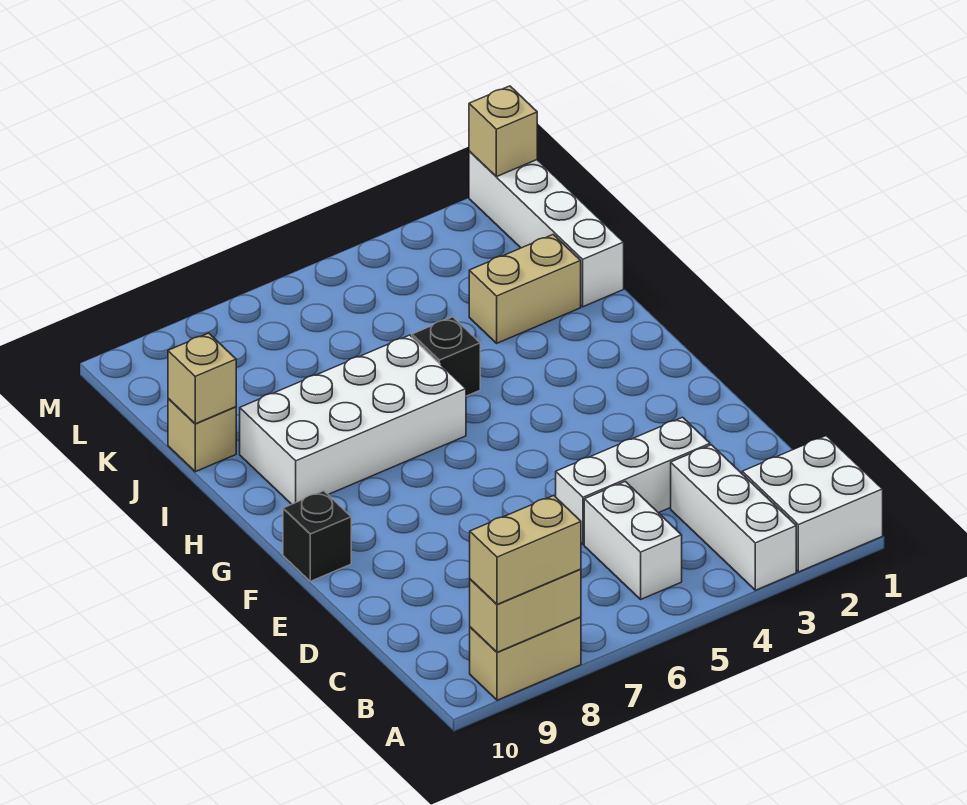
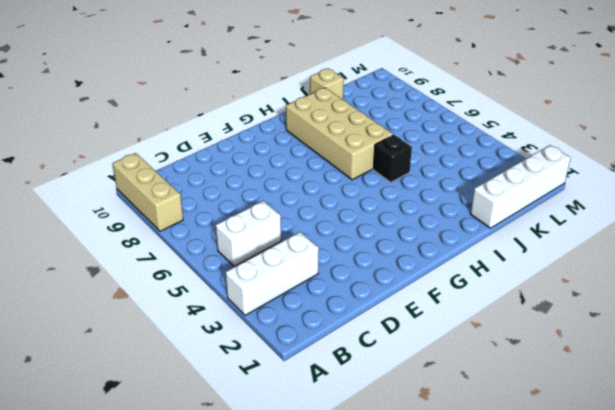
tan 1x3 brick [112,153,183,231] -> tan 1x2 brick [470,617,581,700]
tan 2x4 brick [286,88,393,180] -> white 2x4 brick [240,335,466,504]
none -> white 2x2 brick [742,436,883,572]
none -> white 1x3 brick [556,417,710,545]
none -> black 1x1 brick [283,491,351,581]

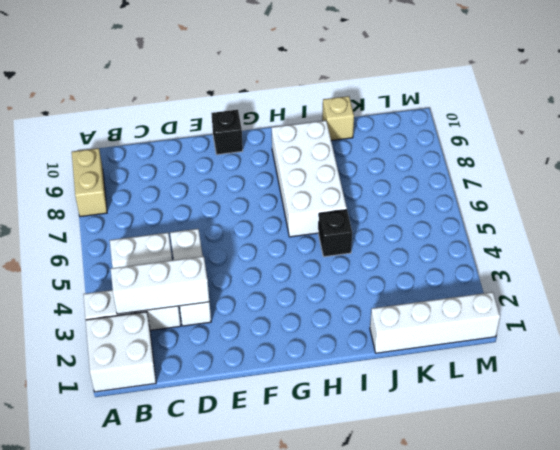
white 1x3 brick [111,256,209,314] -> none
none -> tan 1x2 brick [469,235,581,343]
none -> tan 1x2 brick [470,569,581,652]
none -> tan 1x1 brick [168,333,236,424]

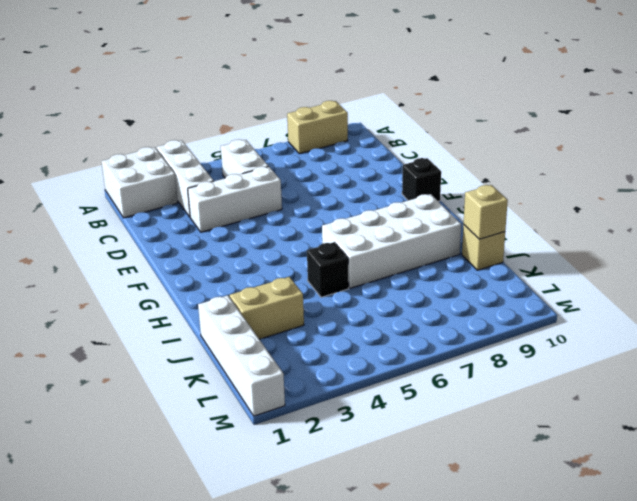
none -> tan 1x2 brick [470,569,581,652]
none -> tan 1x1 brick [469,86,537,177]
none -> tan 1x2 brick [470,495,581,604]

